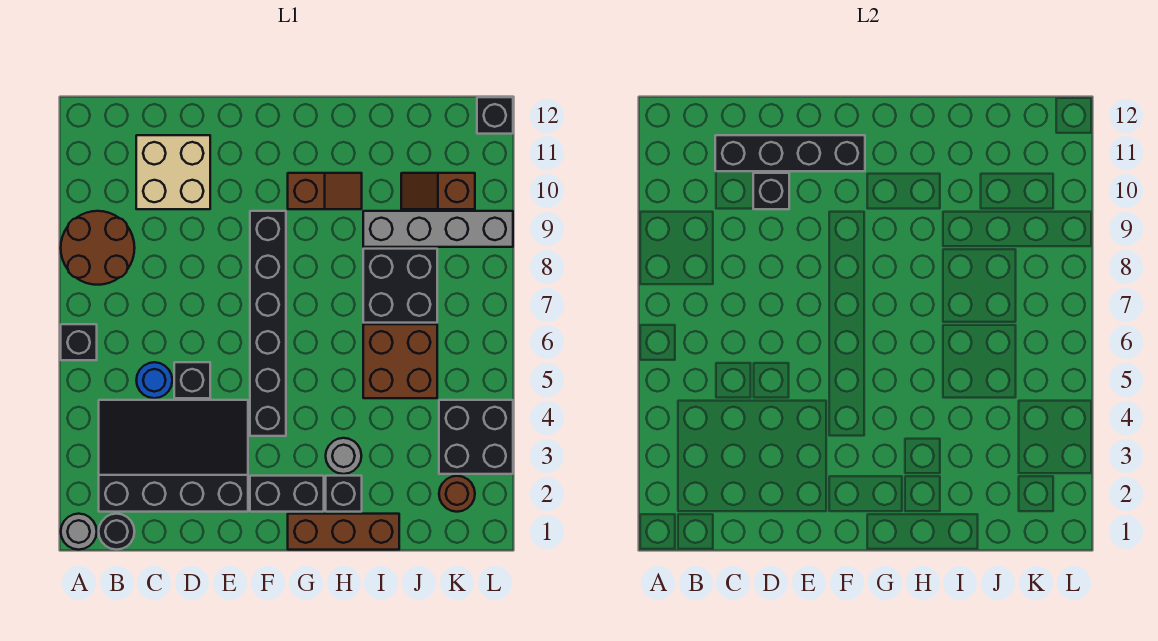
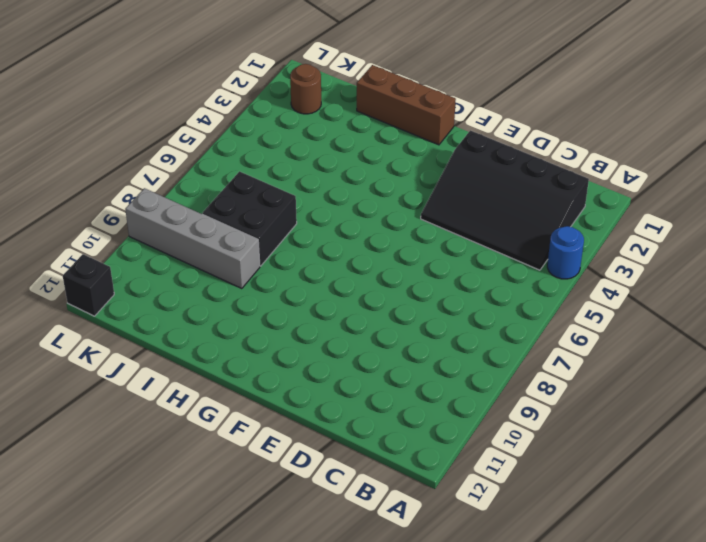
blue 1x1 round brick [547,226,584,279] -> blue 1x1 round brick moved to [136,362,172,398]
none -> grey 1x1 round brick [61,514,97,550]
none -> black 1x1 brick [61,324,97,360]
none -> brown 2x2 round brick [61,211,135,285]

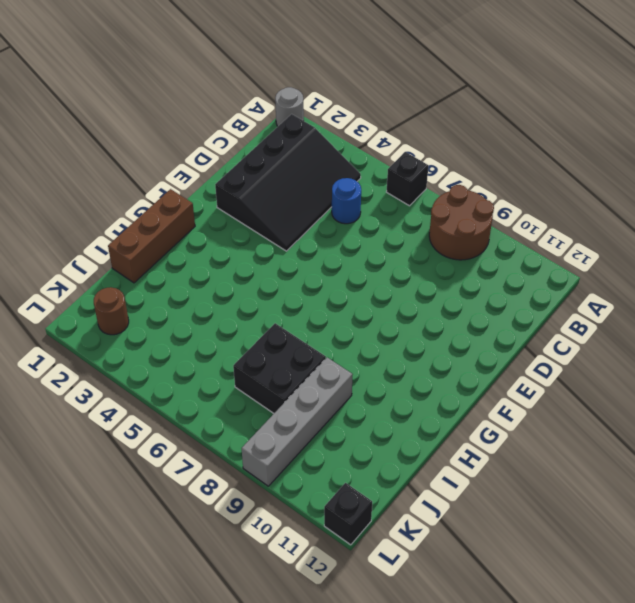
none -> black 1x1 round brick [99,514,135,550]
none -> tan 2x2 brick [136,135,210,209]
none -> black 1x1 brick [174,362,210,398]

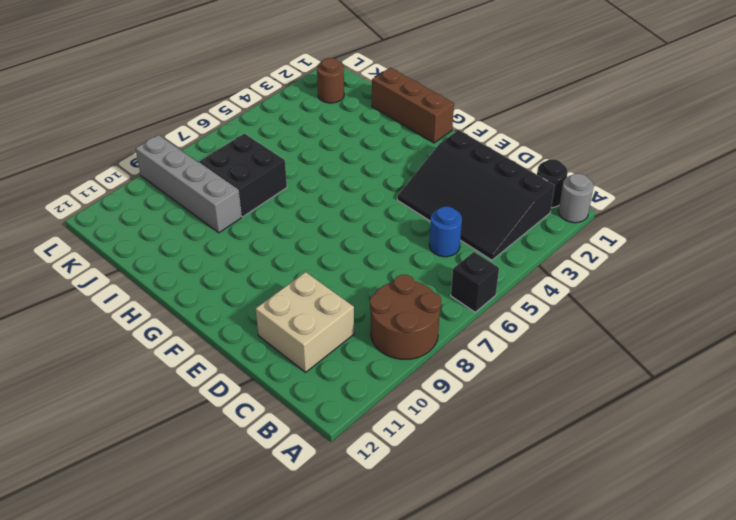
none -> black 1x1 brick [174,362,210,398]
none -> black 1x2 brick [250,476,324,512]
none -> black 1x6 brick [250,211,286,436]

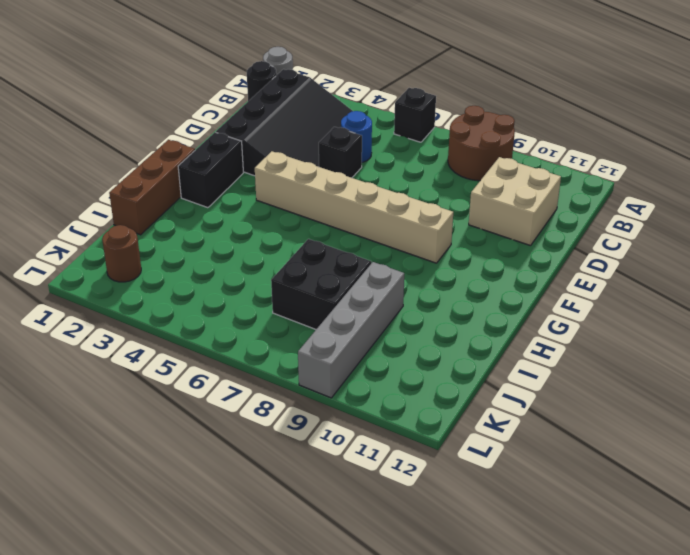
tan 1x6 brick [255,151,453,263] -> black 1x6 brick [250,211,286,436]
none -> brown 1x2 slope [288,173,362,209]
none -> black 1x1 brick [326,476,362,512]
none -> grey 1x1 round brick [326,438,361,474]

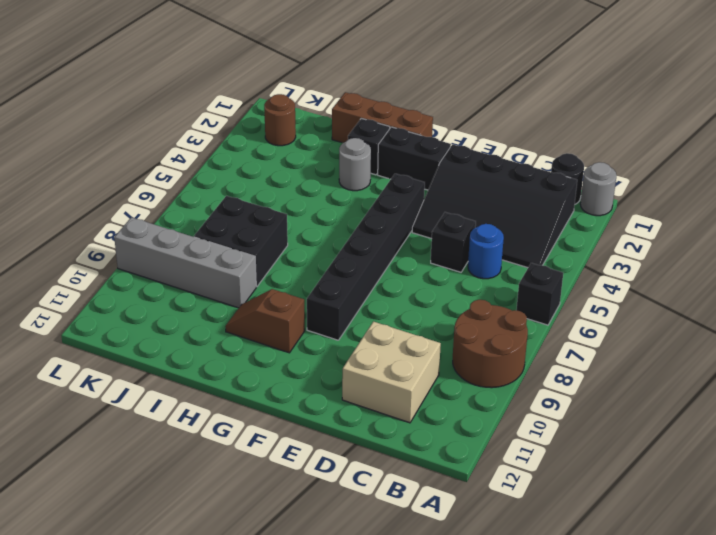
none -> brown 2x2 brick [363,324,437,398]
none -> brown 1x2 slope [401,173,475,209]
none -> black 2x2 brick [439,400,513,474]

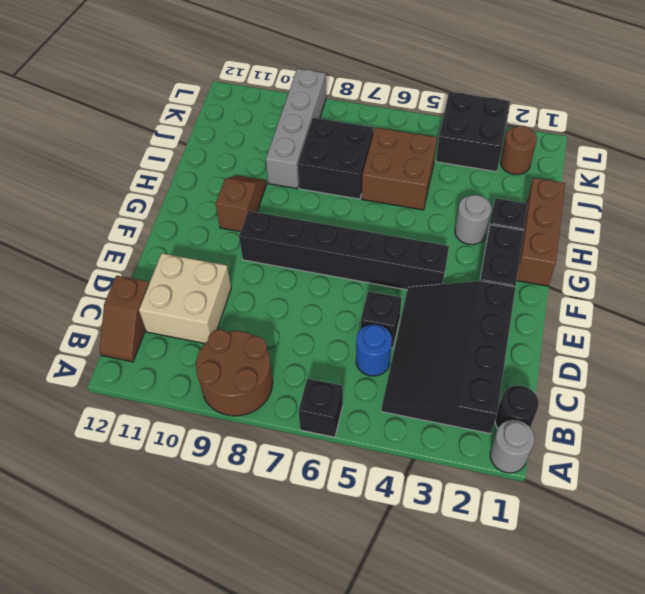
brown 1x2 slope [99,276,149,362] -> brown 1x2 slope moved to [401,173,475,209]
none -> black 1x1 brick [477,97,513,134]
none -> black 1x4 brick [715,135,865,171]
none -> black 1x1 brick [753,173,789,209]

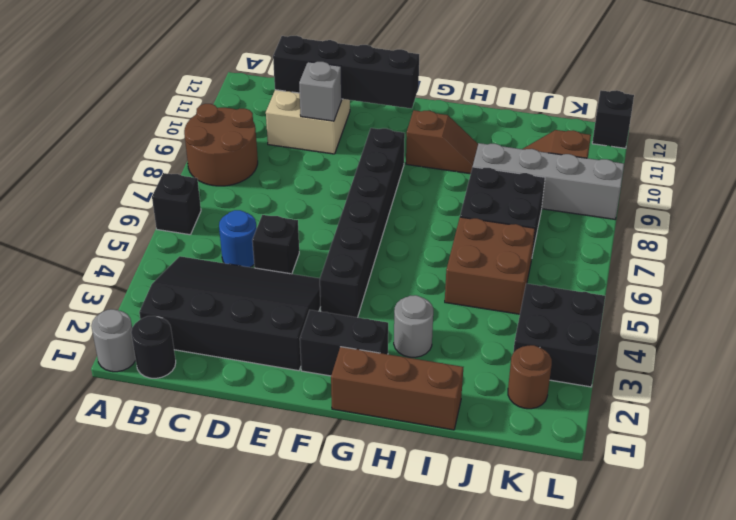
grey 1x1 brick [299,62,342,121] -> black 1x1 brick [753,173,789,209]
none -> black 1x1 brick [326,476,362,512]

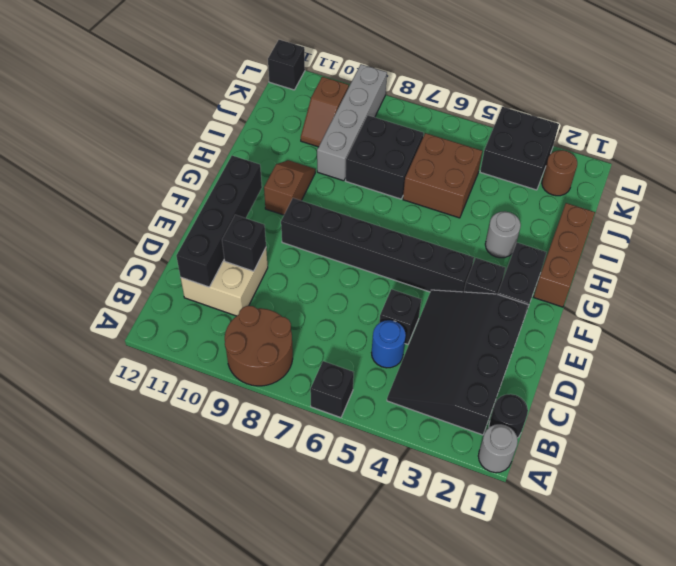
black 1x1 brick [464,258,505,294] -> black 1x1 brick moved to [326,476,362,512]

